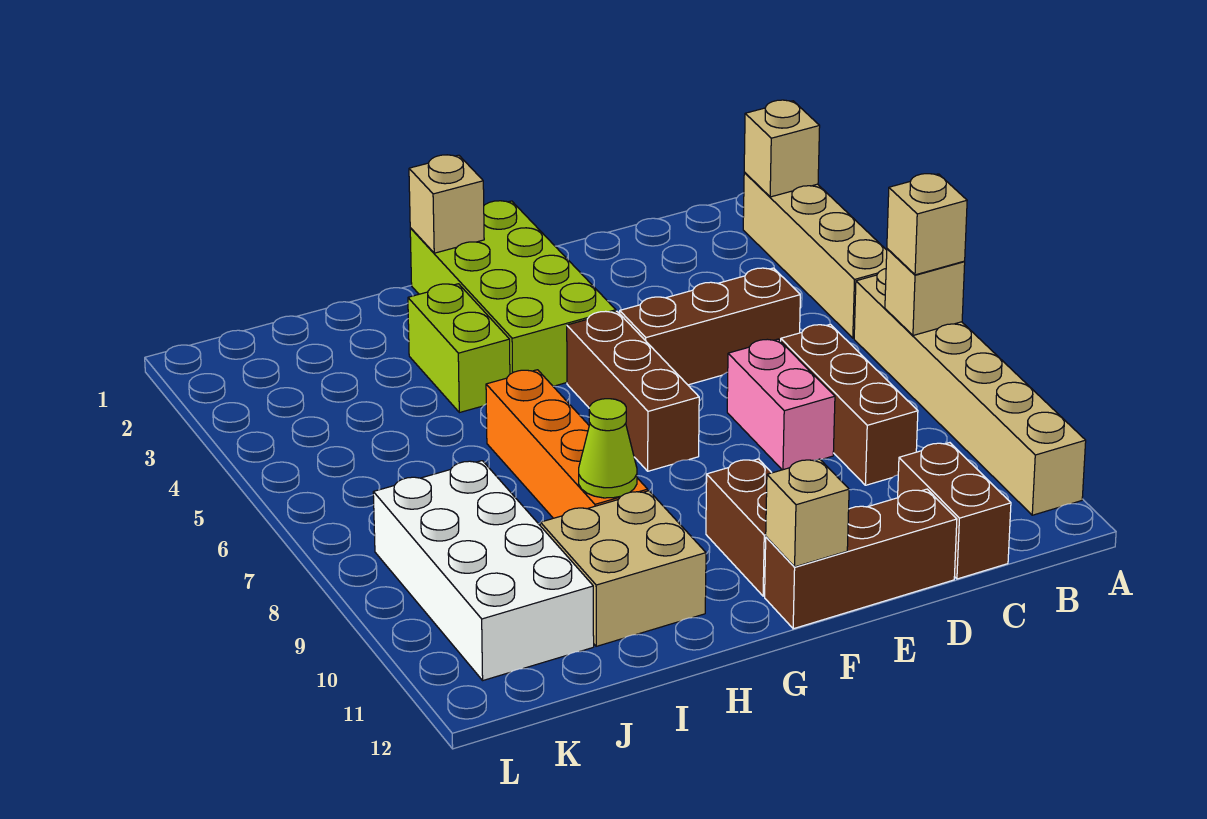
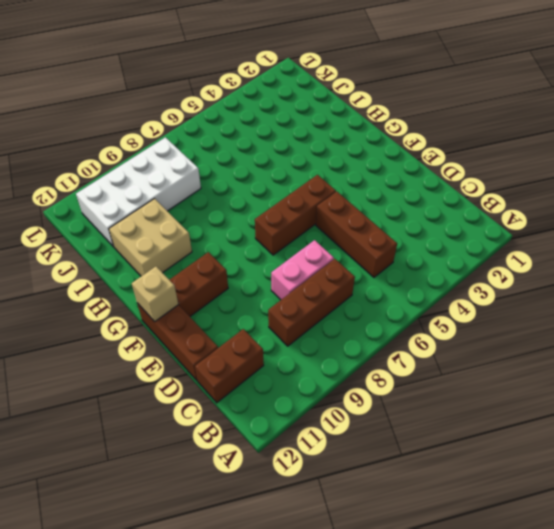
none -> tan 1x4 brick [743,173,887,338]
none -> tan 1x6 brick [854,269,1086,515]
none -> lime 2x4 brick [410,201,616,386]

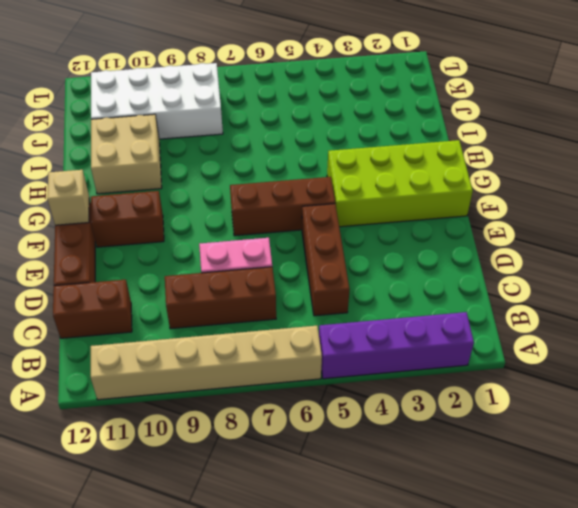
purple 1x4 brick [319,312,474,379] -> tan 1x4 brick [743,173,887,338]
none -> lime 1x2 brick [408,284,510,413]
none -> orange 1x4 brick [486,370,648,518]
none -> tan 1x1 brick [744,100,820,197]

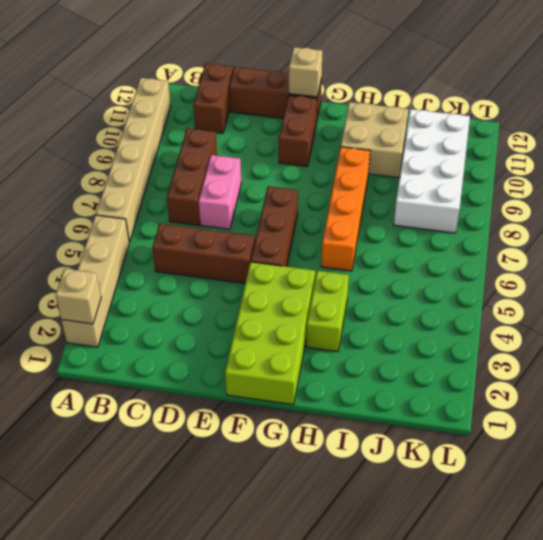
none -> tan 1x1 brick [885,249,965,335]
none -> tan 1x1 brick [409,155,484,253]
none -> lime 1x1 cone [579,399,637,498]

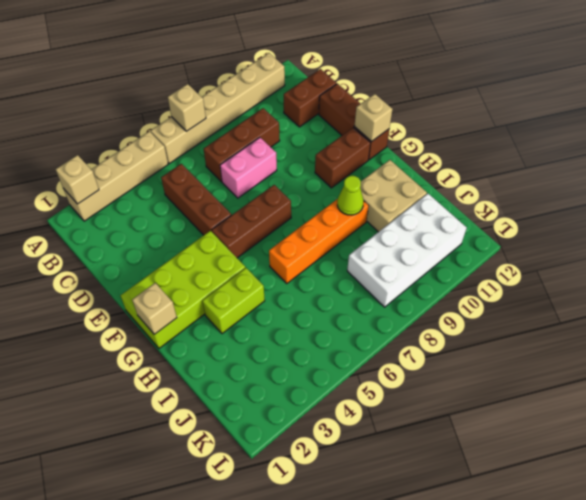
none -> tan 1x1 brick [887,174,967,275]

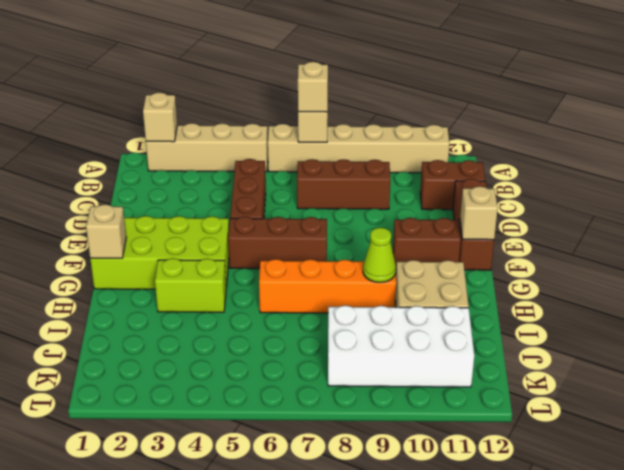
none -> pink 1x2 brick [727,339,835,470]

